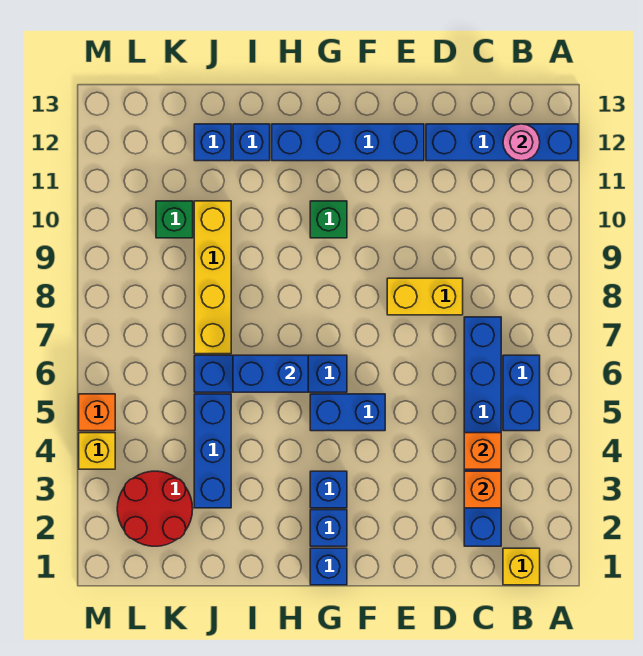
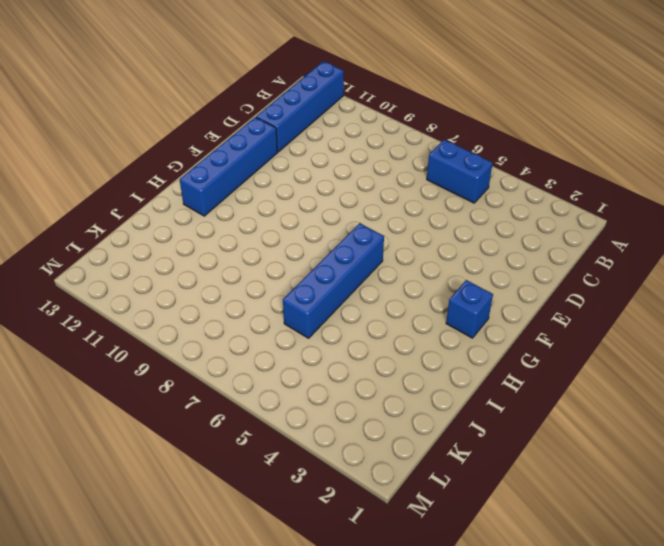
none -> yellow 1x1 brick [503,548,540,585]
none -> blue 1x6 brick [464,317,501,546]
none -> yellow 1x2 brick [387,278,463,315]

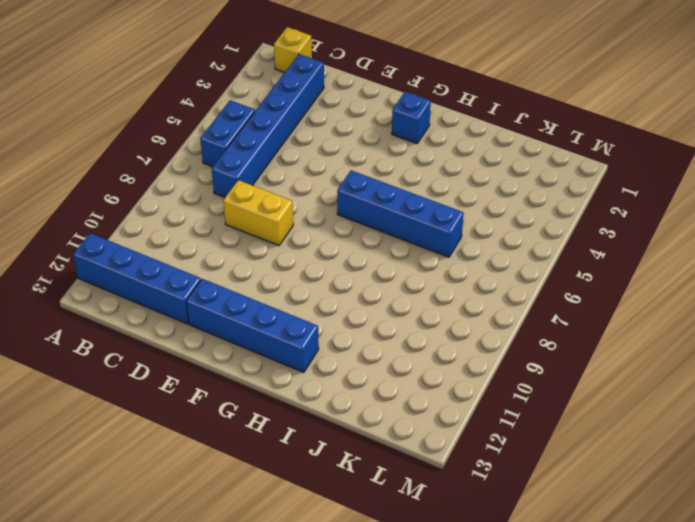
none -> blue 1x2 brick [310,394,385,431]
none -> blue 1x1 brick [310,548,347,585]
none -> blue 1x1 brick [310,471,347,508]

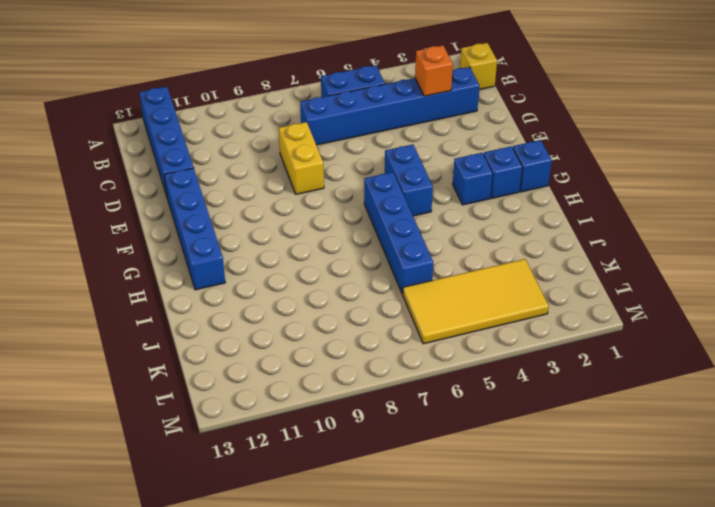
yellow 2x4 tile [403,259,549,344] -> red 2x2 round brick [117,471,193,546]
none -> green 1x1 brick [310,201,347,238]
none -> blue 1x1 brick [233,124,270,161]
none -> blue 1x3 brick [194,394,231,508]

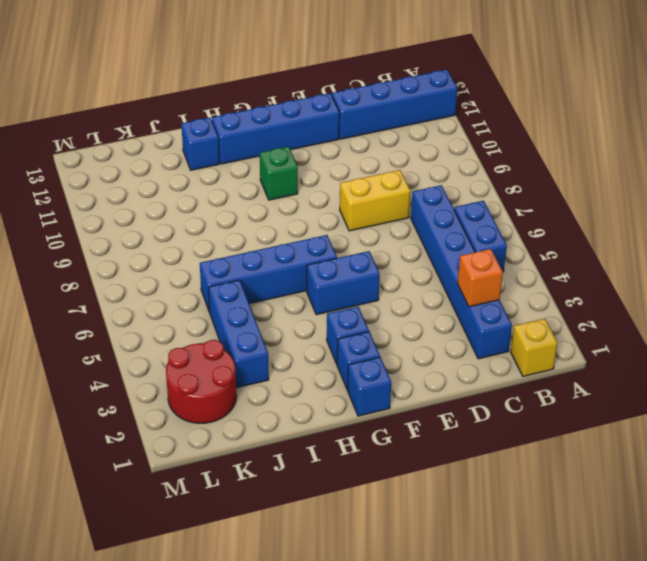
none -> yellow 1x4 brick [194,201,231,354]
none -> blue 1x1 brick [194,124,231,161]
none -> green 1x1 brick [156,201,193,238]

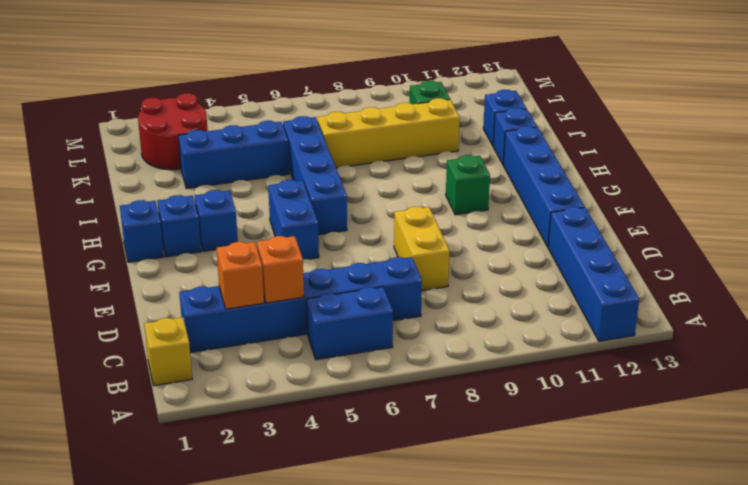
none -> yellow 1x1 brick [79,433,115,469]
none -> orange 1x1 brick [79,394,115,431]
none -> pink 1x1 round brick [503,124,540,161]

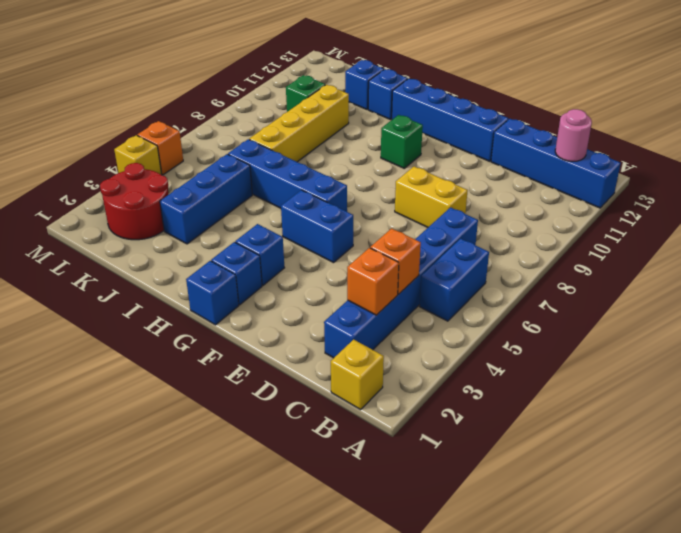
none -> blue 1x2 brick [233,355,308,392]

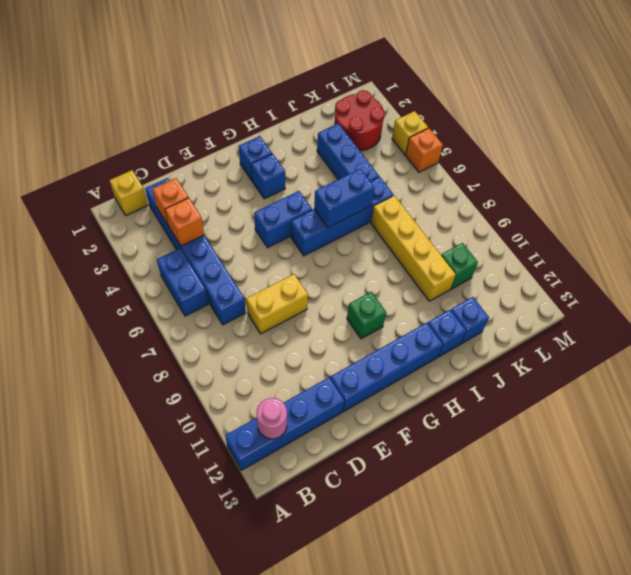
none -> blue 1x1 brick [310,548,347,585]

